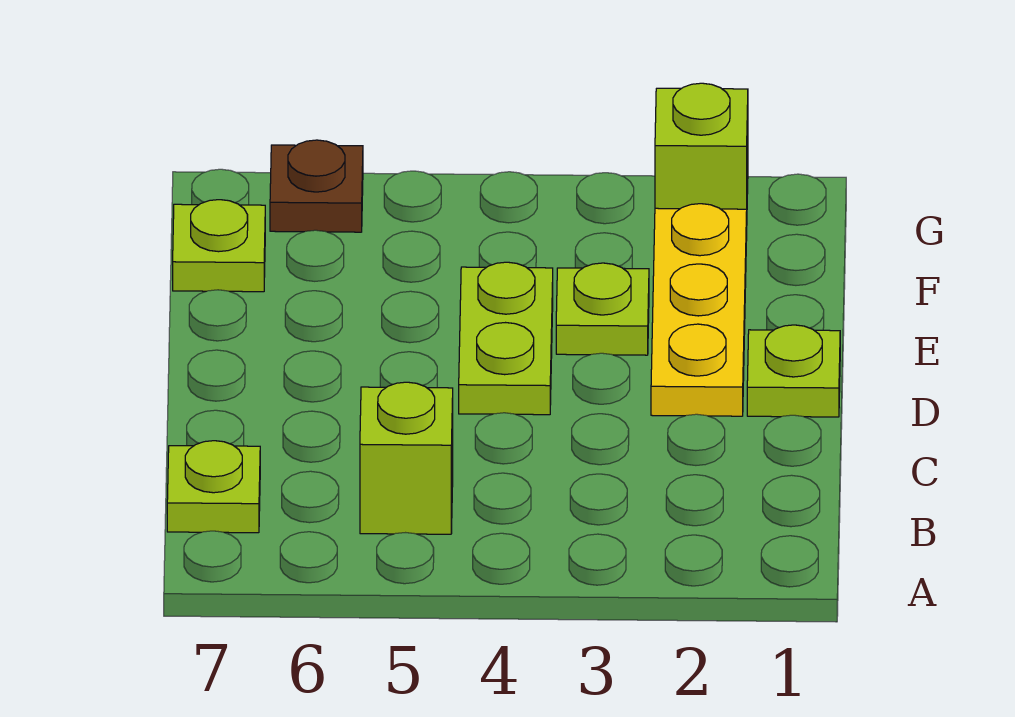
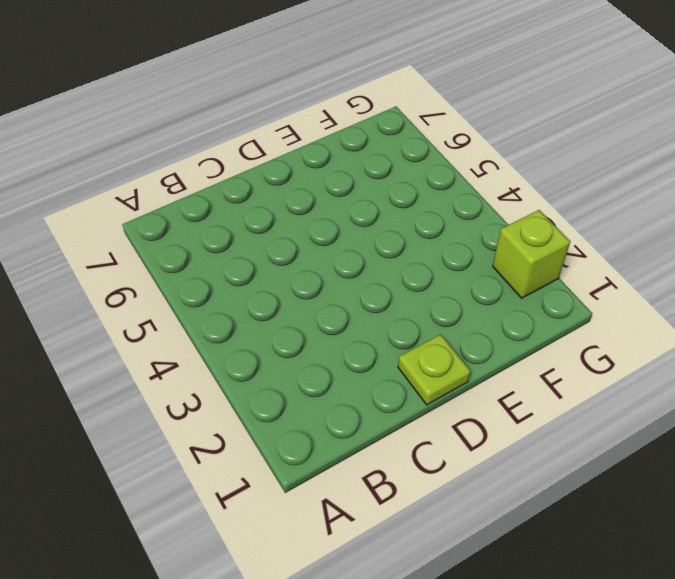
none -> lime 1x1 brick [360,382,453,534]
none -> lime 1x1 plate [167,441,260,533]

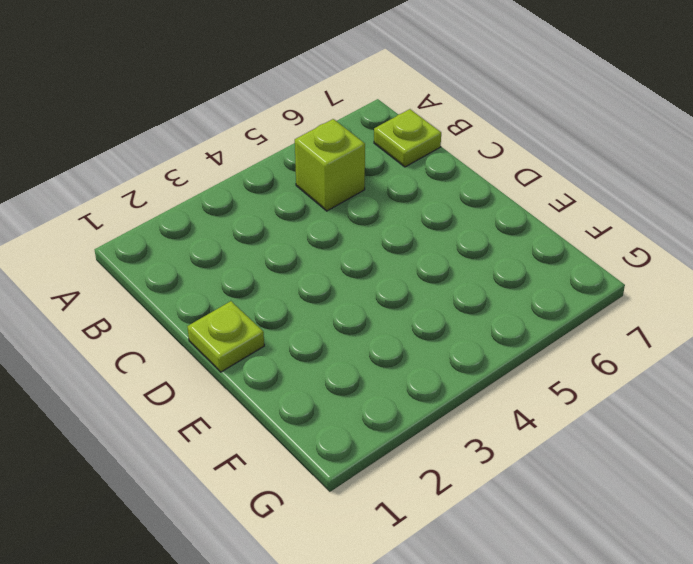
none -> yellow 1x3 plate [651,204,747,416]
none -> lime 1x2 plate [459,262,553,415]

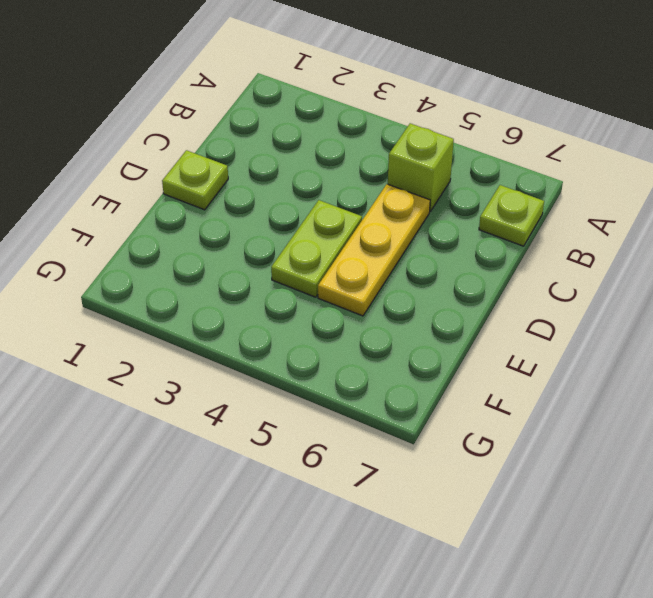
yellow 1x3 plate [318,184,430,316] -> yellow 1x3 plate moved to [651,204,747,416]
none -> lime 1x1 plate [556,263,649,355]
none -> lime 1x1 plate [173,200,265,292]

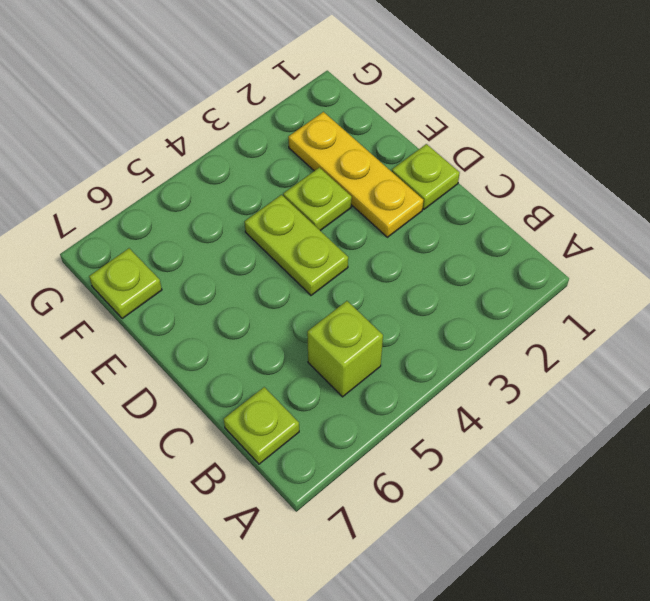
none -> lime 1x1 brick [655,83,748,209]
none -> brown 1x1 plate [270,140,363,232]

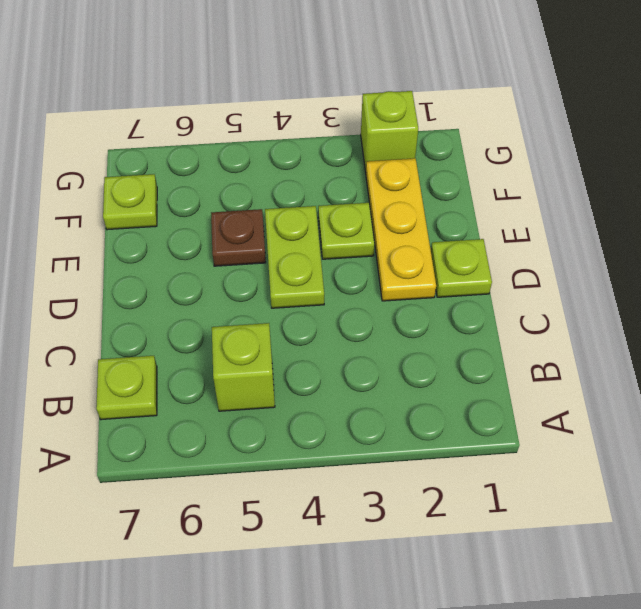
brown 1x1 plate [211,209,266,266] -> brown 1x1 plate moved to [270,140,363,232]

